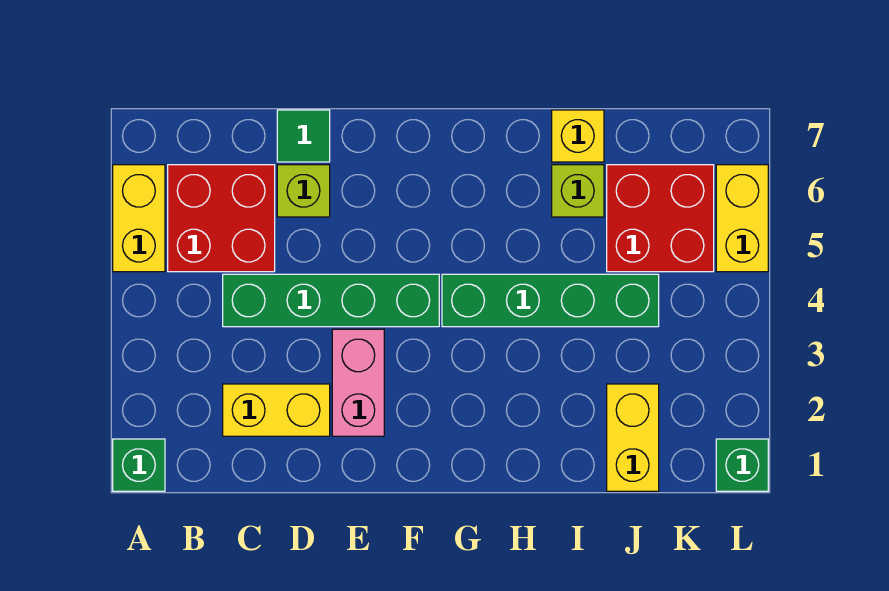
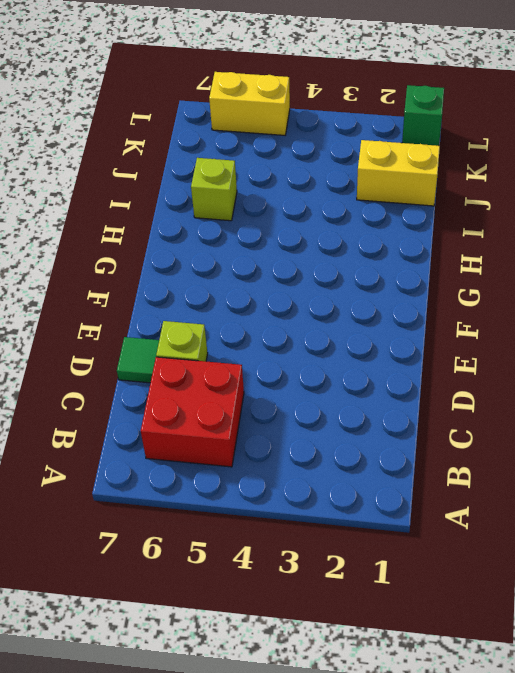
none -> green 1x1 brick [113,439,165,491]
none -> yellow 1x2 brick [113,165,165,272]
none -> yellow 1x2 brick [223,384,330,436]

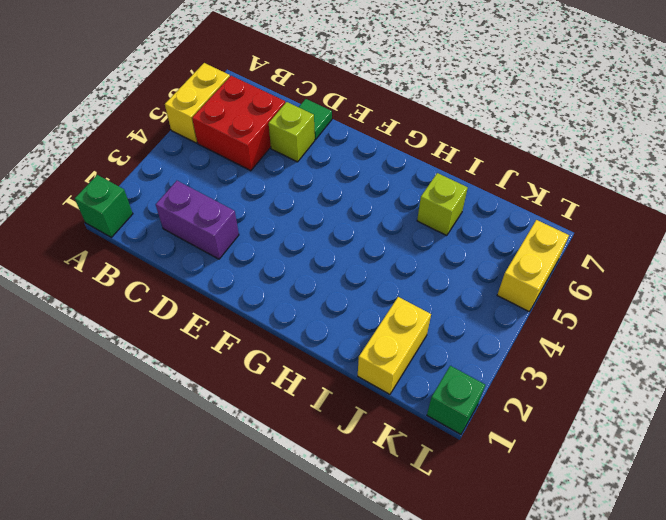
purple 1x2 brick [156,181,239,259] -> yellow 1x2 brick [223,384,330,436]
none -> green 1x4 brick [223,274,439,327]
none -> pink 1x2 brick [332,329,384,436]
none -> green 1x4 brick [442,274,659,327]

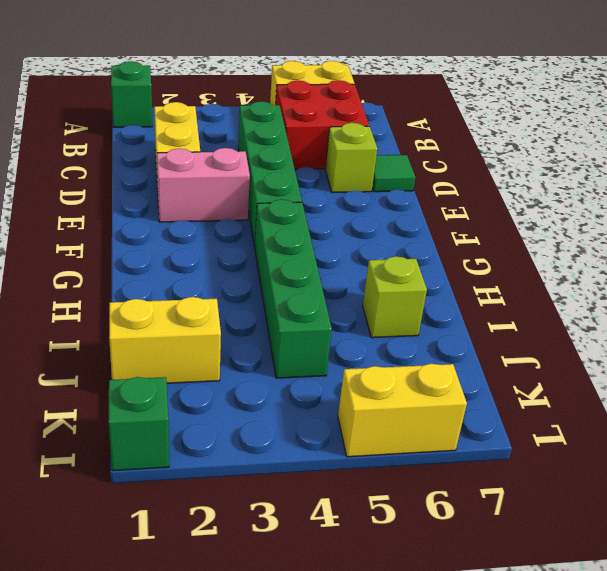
none -> yellow 1x1 brick [552,110,604,162]
none -> red 2x2 brick [607,165,714,272]

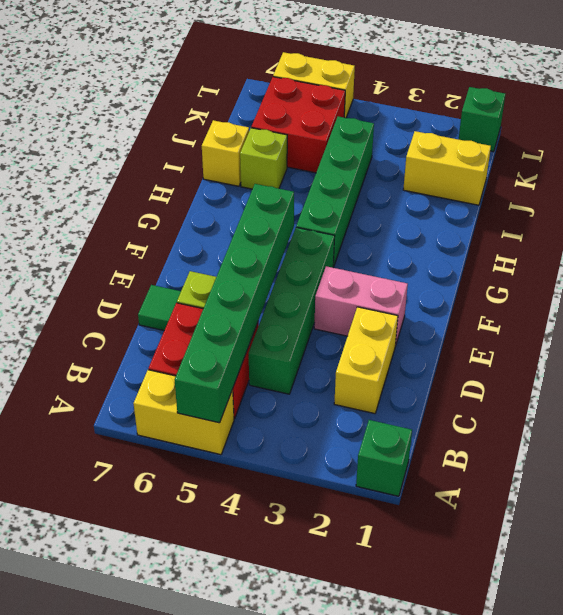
green 1x6 brick [175,184,294,423] -> none

